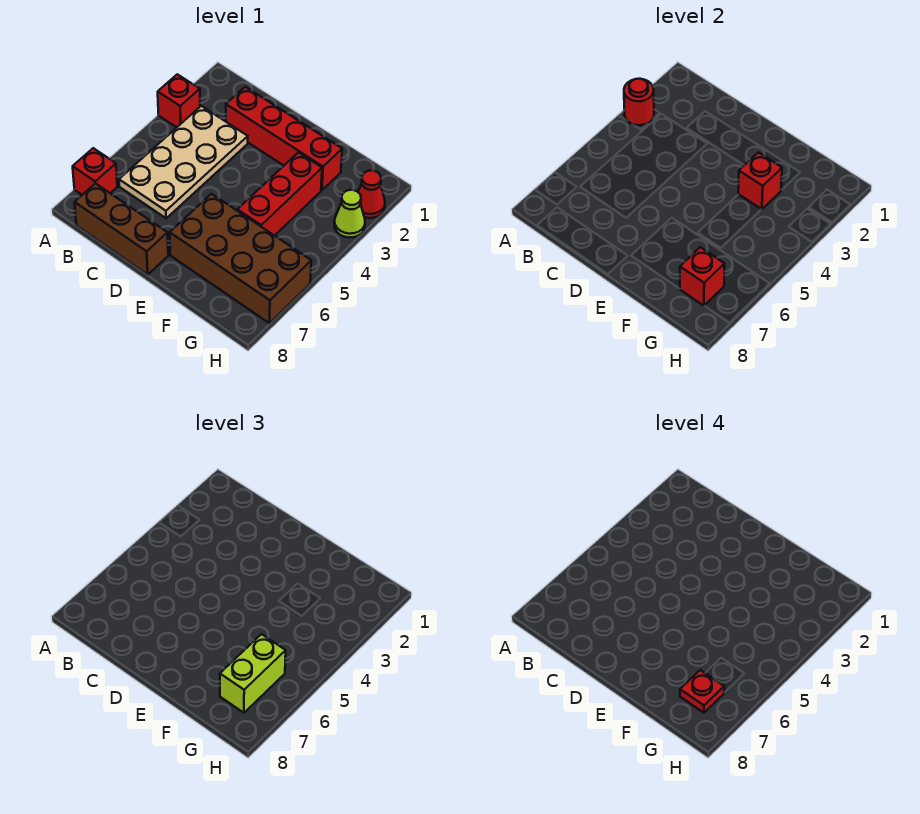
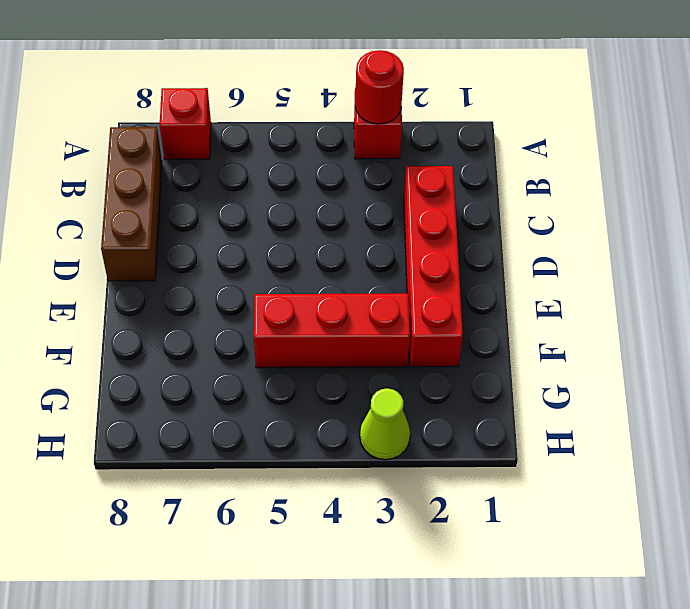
none -> tan 2x4 plate [119,106,248,218]
none -> brown 2x4 brick [170,194,311,323]
none -> red 1x1 cone [358,171,385,218]

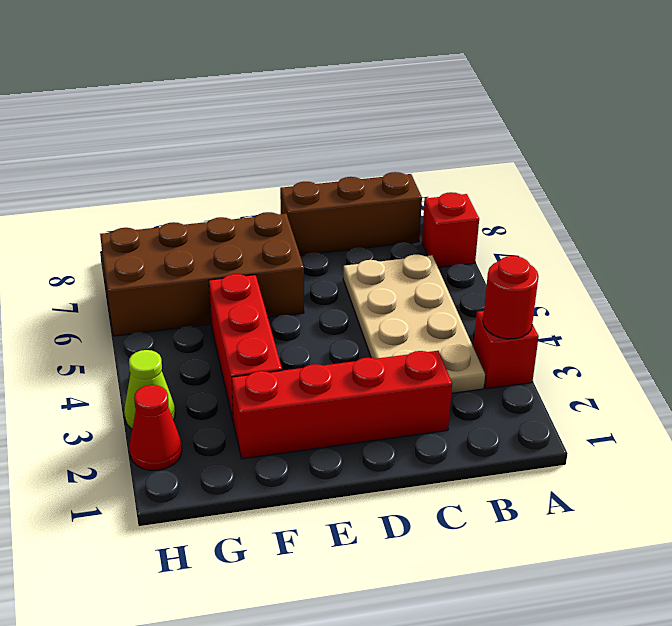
none -> red 1x1 brick [738,152,782,209]
none -> red 1x1 brick [680,247,725,306]
none -> lime 1x2 brick [220,634,286,713]

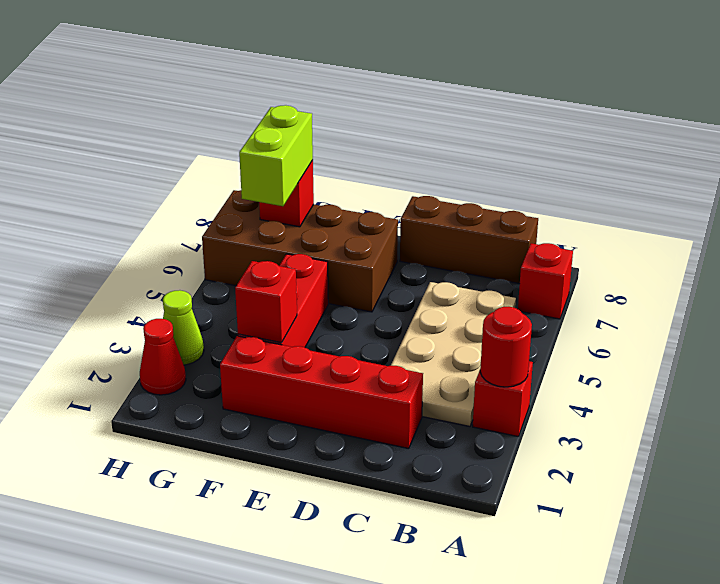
none -> red 1x1 plate [680,670,724,713]

